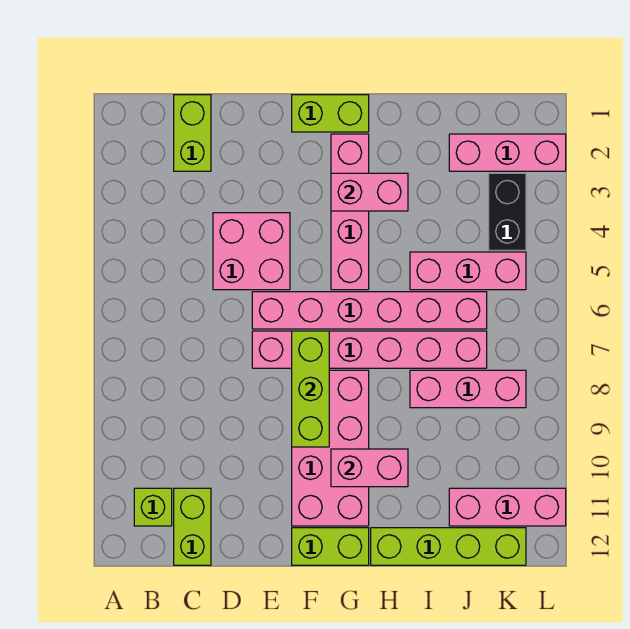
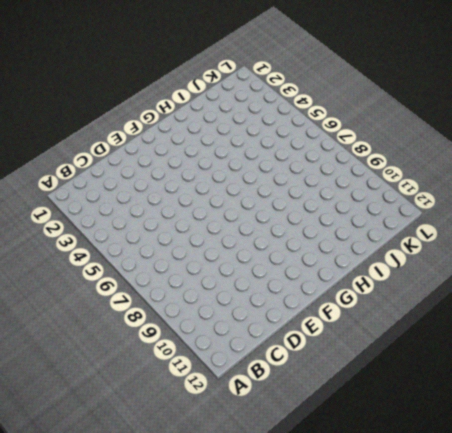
none -> lime 1x1 brick [134,488,172,526]
none -> lime 1x2 brick [174,95,211,171]
none -> lime 1x2 brick [174,488,211,565]

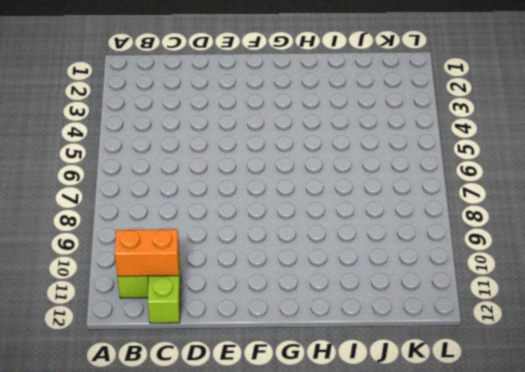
orange 1x2 brick [115,229,179,276] -> none
none -> lime 1x2 brick [174,95,211,171]
none -> pink 2x2 brick [213,213,290,290]
none -> pink 1x6 brick [252,292,487,329]

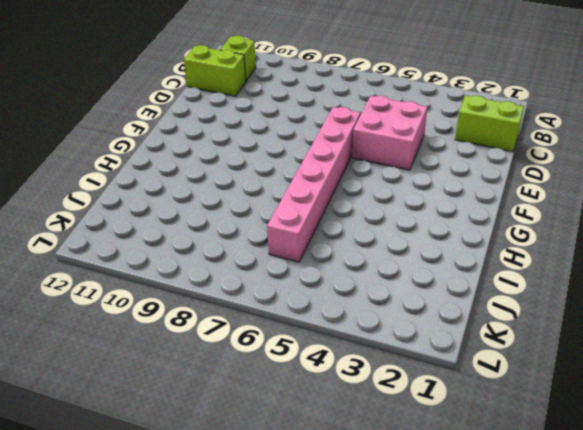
none -> pink 1x6 brick [252,331,487,368]
none -> lime 1x2 brick [292,95,369,132]
none -> pink 2x4 brick [292,370,369,526]

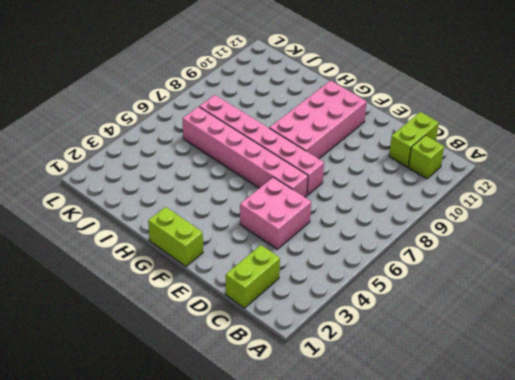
none -> lime 1x2 brick [292,528,369,565]
none -> pink 1x4 brick [331,134,369,290]
none -> lime 1x4 brick [371,528,526,565]

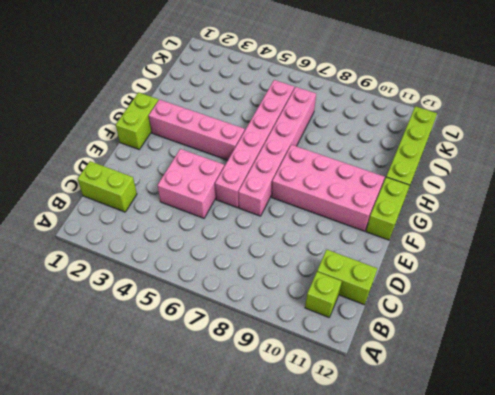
none -> pink 1x3 brick [410,252,526,290]
none -> pink 1x3 brick [410,370,526,408]
none -> pink 1x3 brick [449,134,566,171]

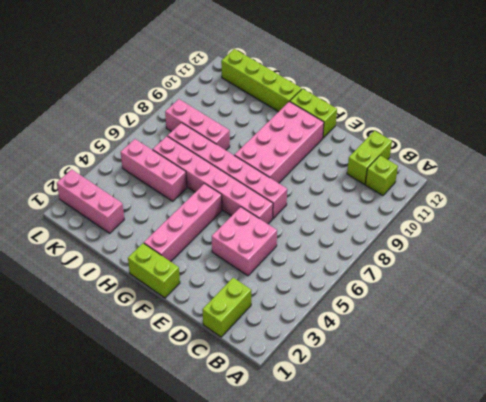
none -> pink 1x3 brick [449,488,566,526]
none -> black 1x2 brick [489,173,526,250]
none -> lime 1x3 brick [292,331,329,447]

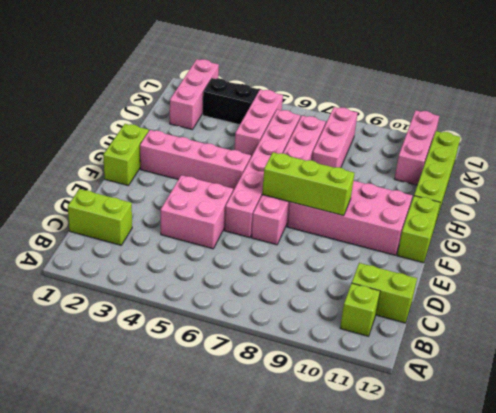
none -> pink 1x2 brick [331,173,408,211]
none -> pink 1x2 brick [331,449,408,487]

